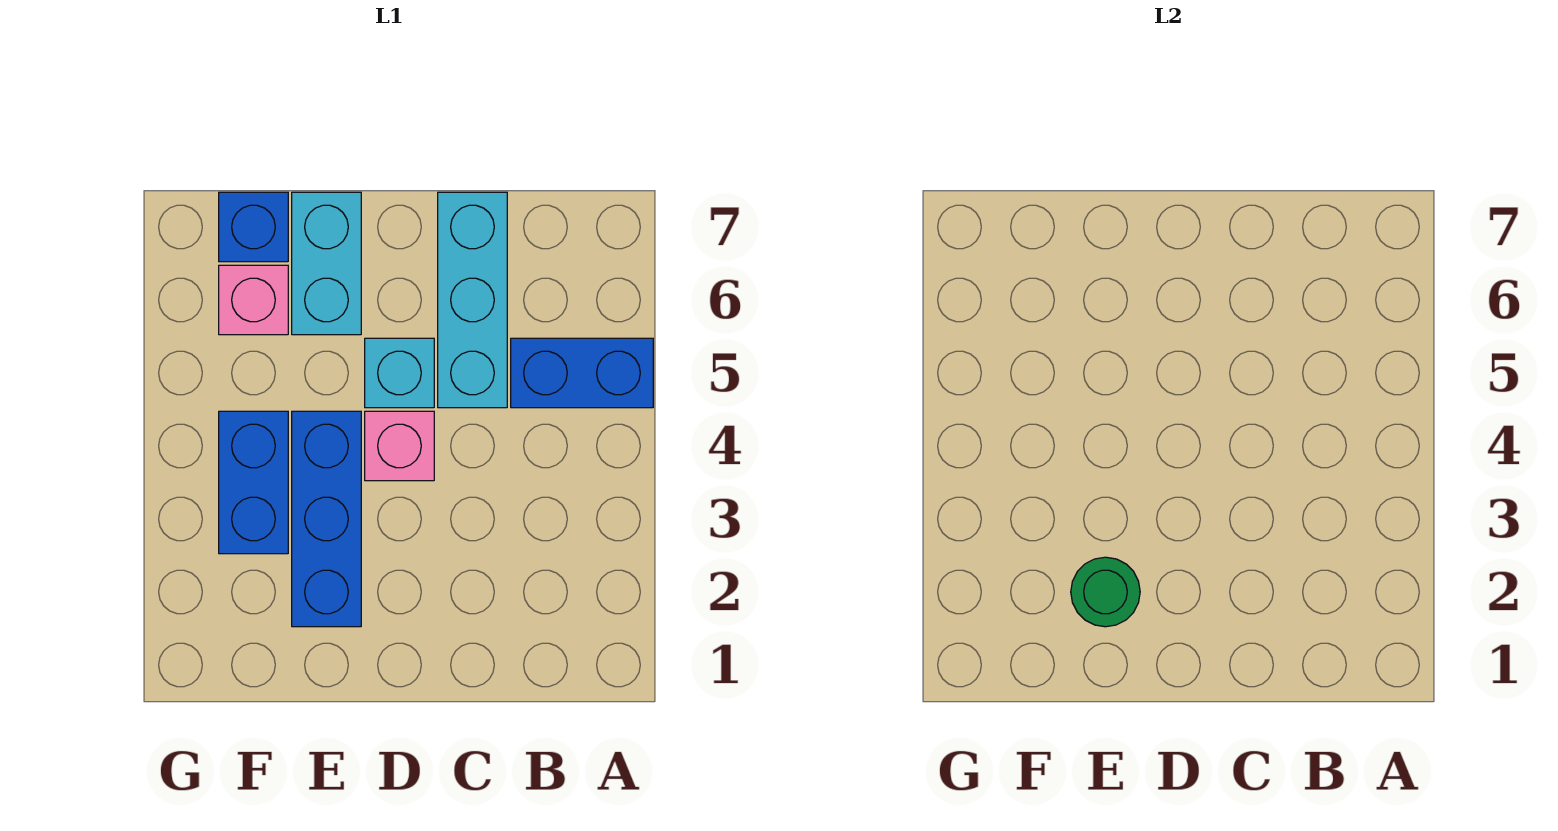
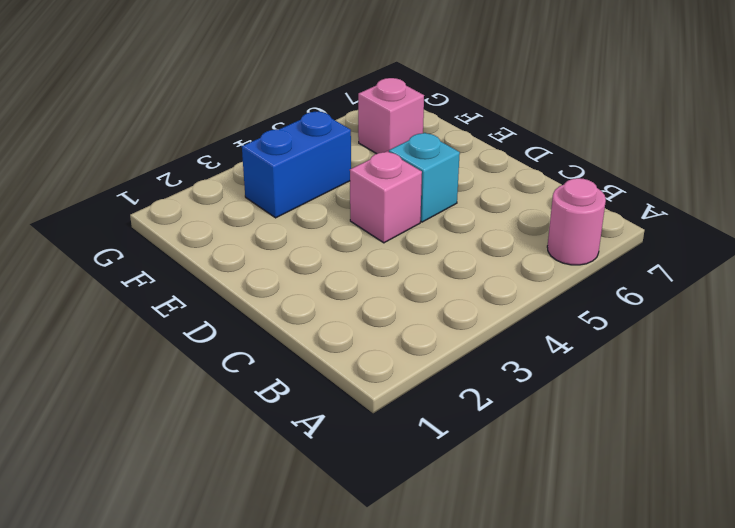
pink 1x1 round brick [547,178,606,265] -> none
none -> blue 1x2 brick [511,338,653,408]
none -> cyan 1x3 brick [438,192,507,408]

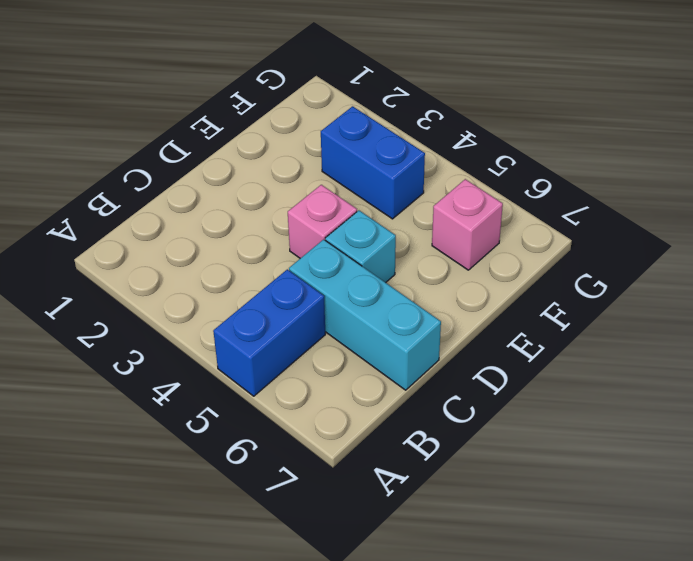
none -> blue 1x3 brick [292,411,361,627]
none -> cyan 1x2 brick [292,192,361,335]

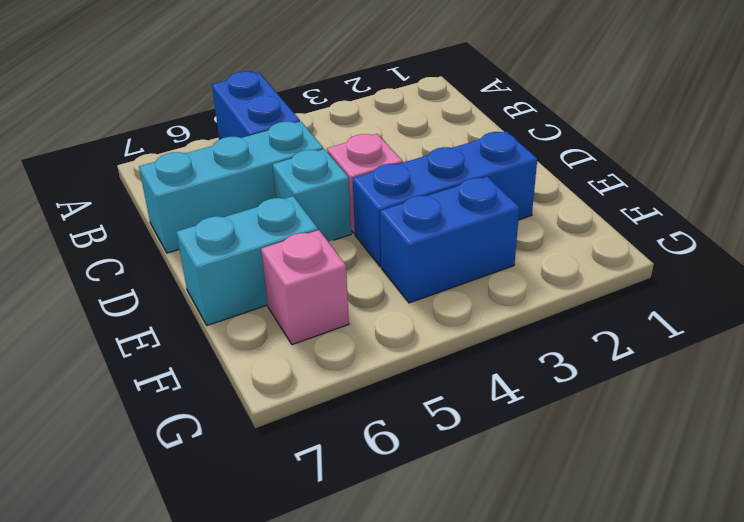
none -> blue 1x1 brick [219,192,288,262]
none -> green 1x1 round brick [1071,557,1140,627]

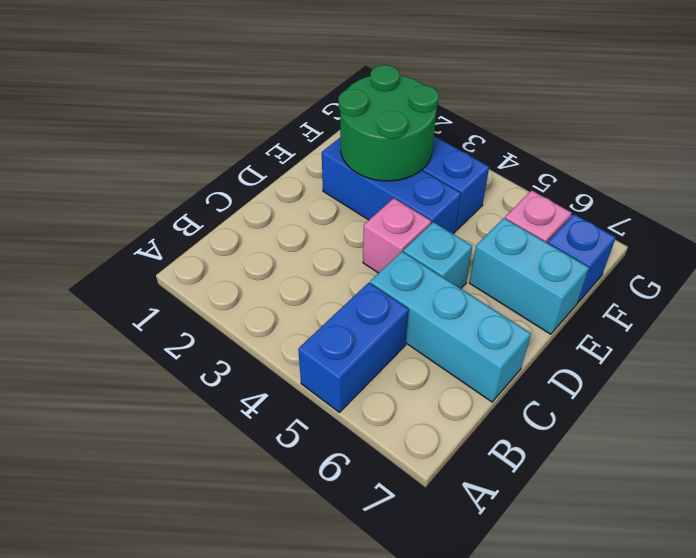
green 2x2 round brick [339,65,439,181] -> green 1x1 round brick [1071,557,1140,627]

